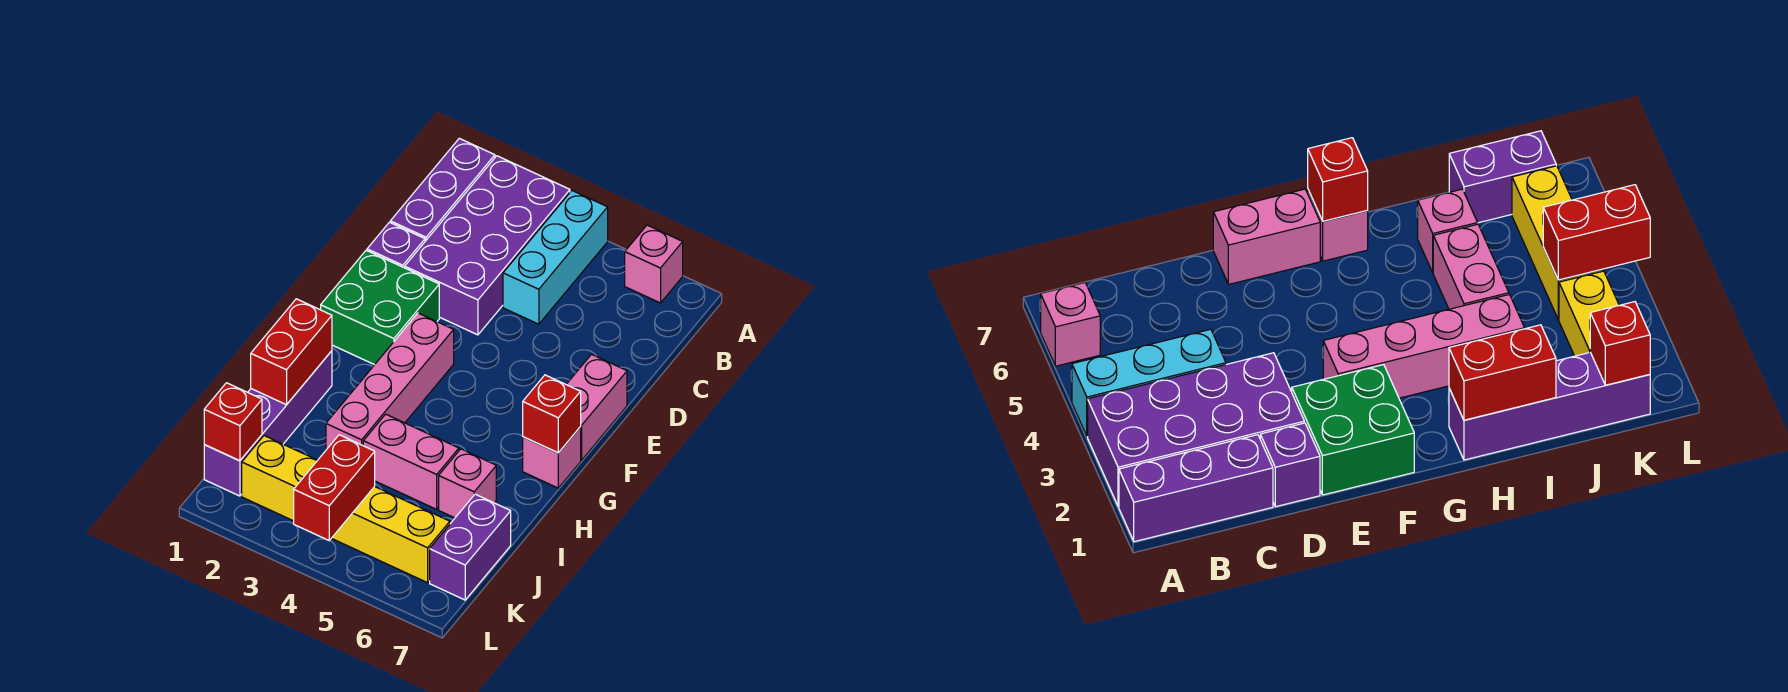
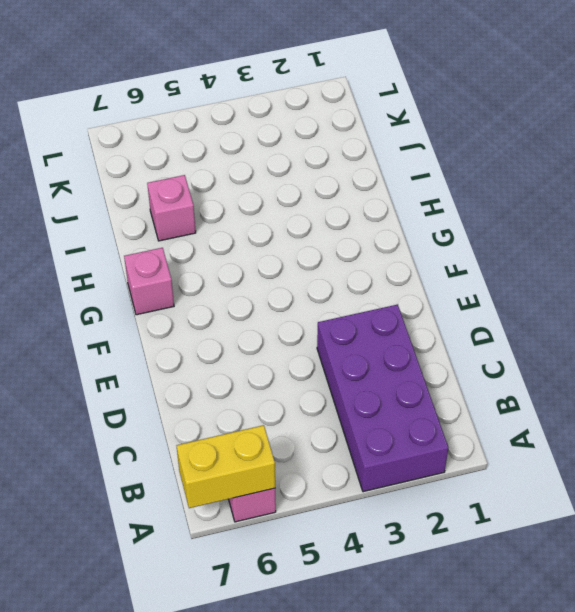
yellow 1x2 brick [176,425,275,508] -> yellow 1x2 brick moved to [242,436,318,521]
none -> purple 1x3 brick [390,138,495,241]
none -> cyan 1x3 brick [503,191,608,324]
none -> purple 1x1 brick [367,222,425,268]

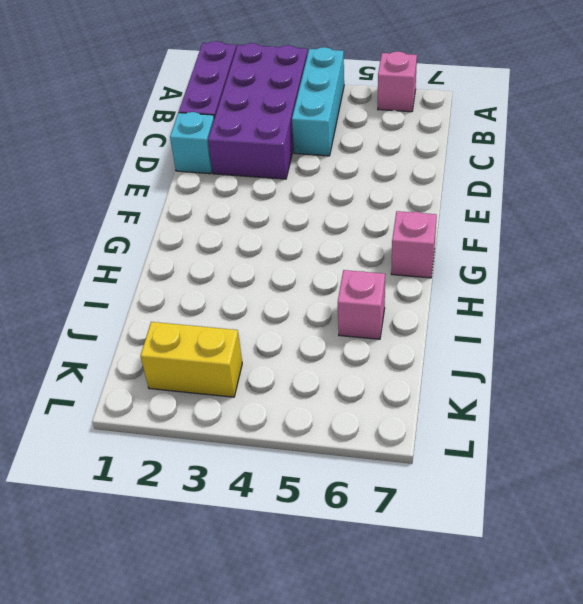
cyan 1x1 brick [170,112,214,174] -> purple 1x1 brick [367,222,425,268]
none -> green 2x2 brick [321,250,439,365]
none -> pink 1x2 brick [566,354,627,460]
none -> pink 1x4 brick [326,313,454,450]

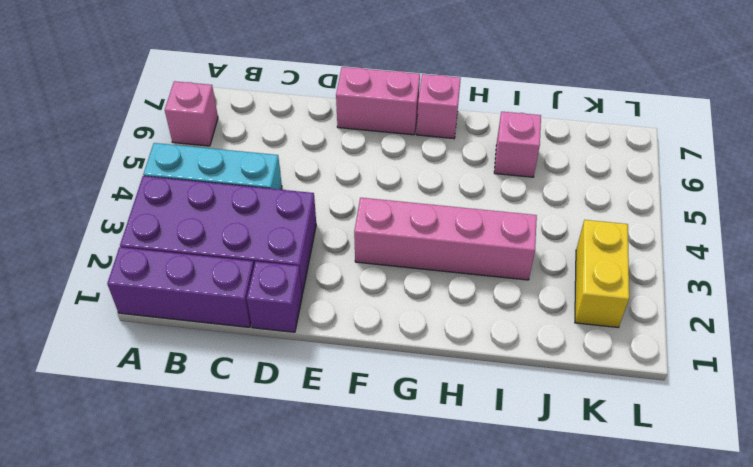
none -> green 2x2 brick [321,250,439,365]
none -> purple 1x4 brick [204,351,332,496]
none -> pink 1x2 brick [363,414,459,509]

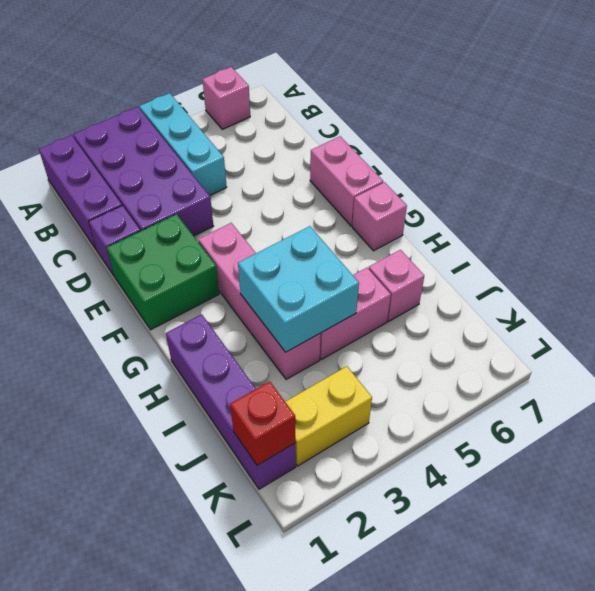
cyan 2x2 brick [238,226,359,352] -> none
none -> purple 1x2 brick [430,494,511,600]
none -> yellow 1x3 brick [332,487,450,583]
none -> red 1x1 brick [523,375,581,453]

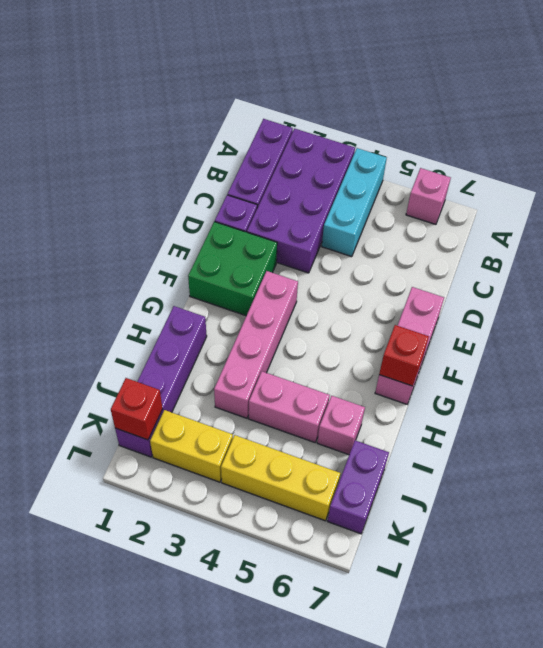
none -> red 1x2 brick [251,299,332,405]
none -> red 1x2 brick [294,435,375,541]

